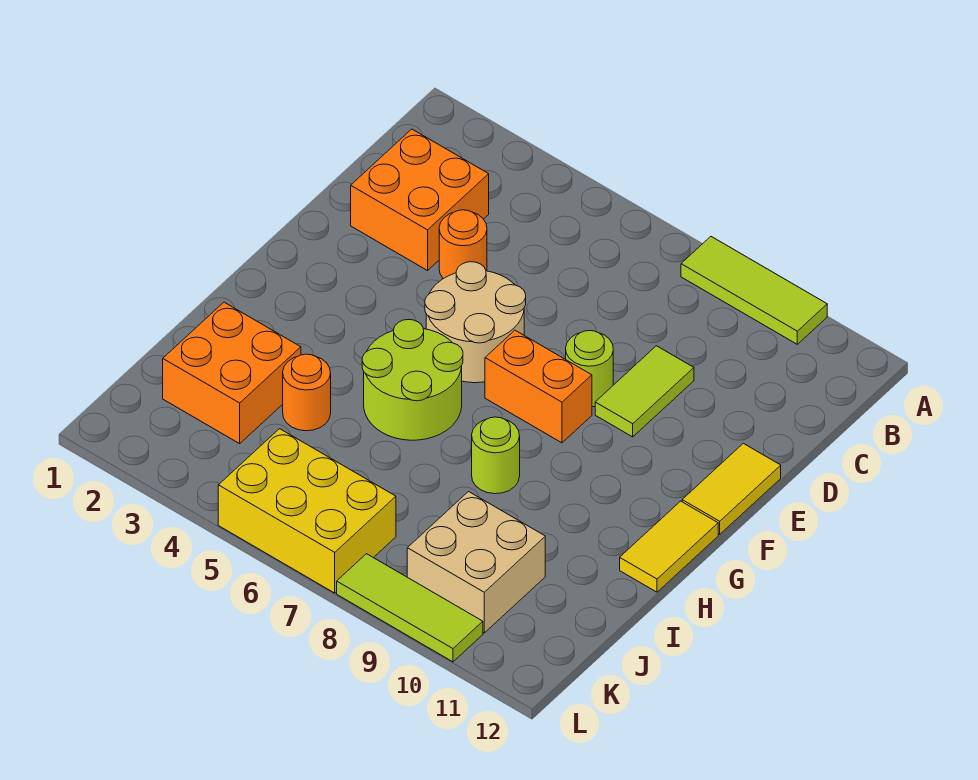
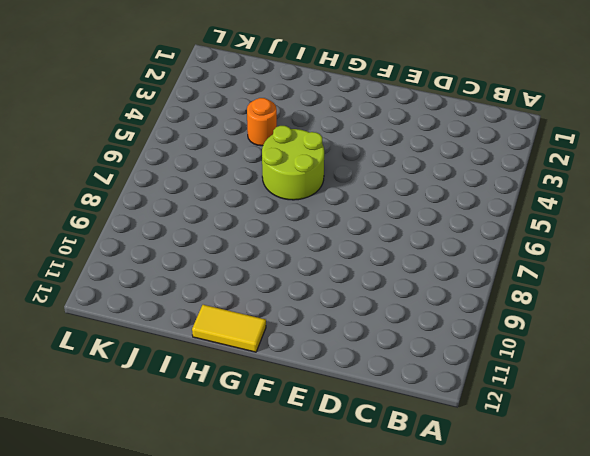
none -> lime 1x3 tile [681,237,827,344]
none -> orange 2x2 brick [351,129,489,271]
none -> orange 1x1 round brick [439,210,487,279]

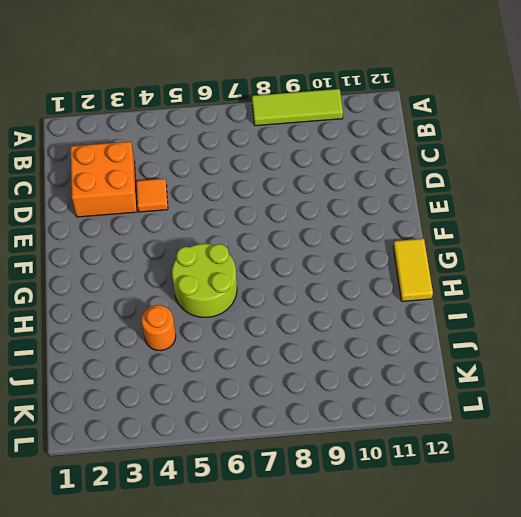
orange 1x1 tile [136,179,168,212] -> orange 1x1 round brick [439,210,487,279]
none -> lime 1x2 tile [595,346,694,437]
none -> tan 2x2 round brick [425,262,526,383]
none -> lime 1x1 round brick [566,331,613,407]

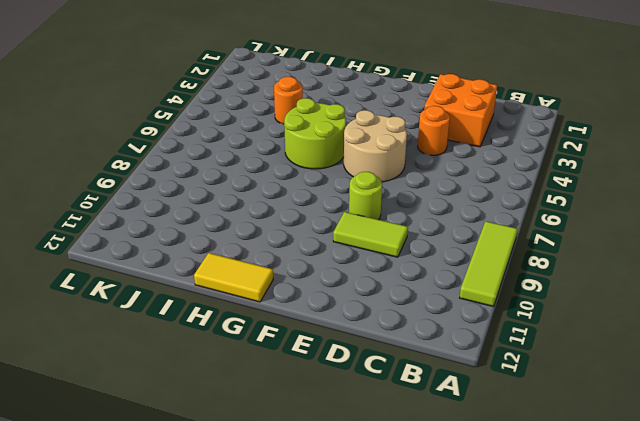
none -> yellow 1x2 tile [682,443,781,534]
none -> orange 1x2 brick [485,330,592,443]
none -> lime 1x1 round brick [472,417,520,494]

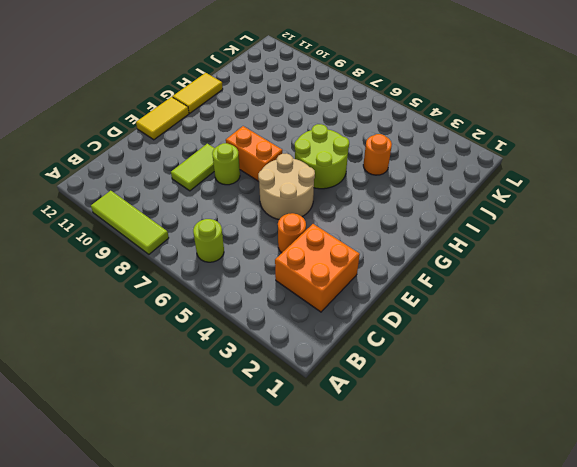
lime 1x1 round brick [193,219,224,262] -> lime 1x1 round brick moved to [472,417,520,494]
none -> orange 2x2 brick [163,302,301,444]
none -> tan 2x2 brick [407,492,545,633]
none -> yellow 2x3 brick [218,429,396,593]

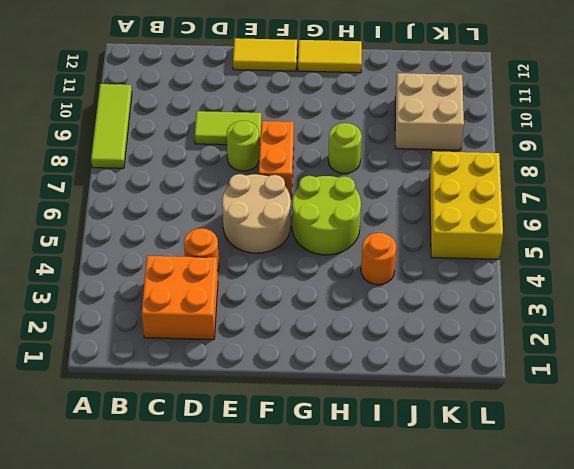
none -> orange 2x2 brick [163,302,301,444]
none -> lime 1x3 tile [337,554,483,662]

